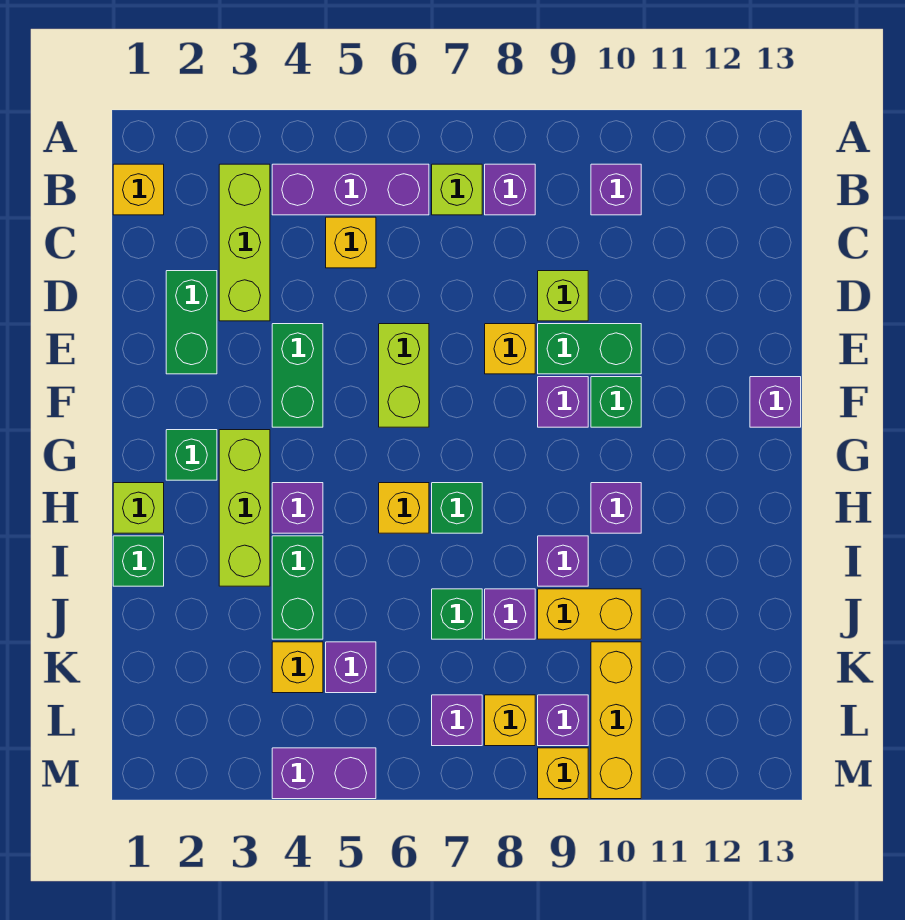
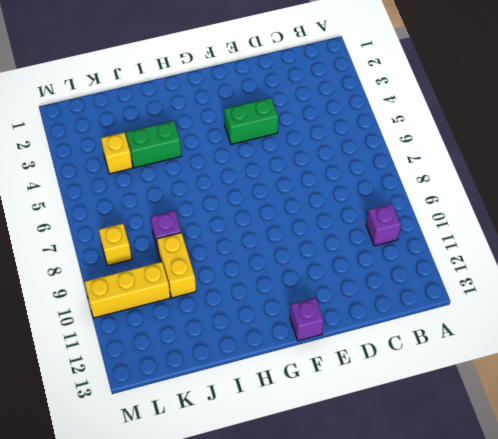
none -> yellow 1x1 brick [113,164,164,215]
none -> lime 1x3 brick [219,164,270,321]
none -> purple 1x3 brick [272,164,429,215]
none -> lime 1x1 brick [432,164,482,215]

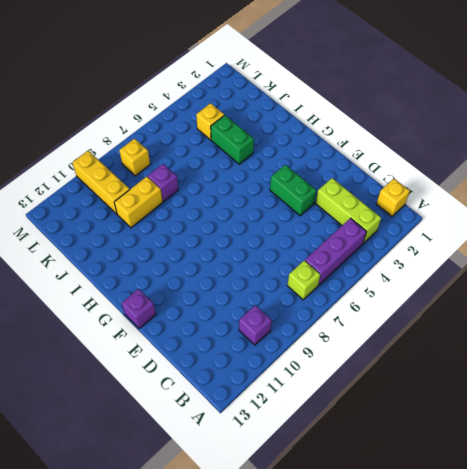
none -> purple 1x1 brick [485,164,535,215]
none -> yellow 1x1 brick [326,217,376,268]
none -> green 1x2 brick [166,271,217,374]
none -> lime 1x1 brick [538,271,588,321]

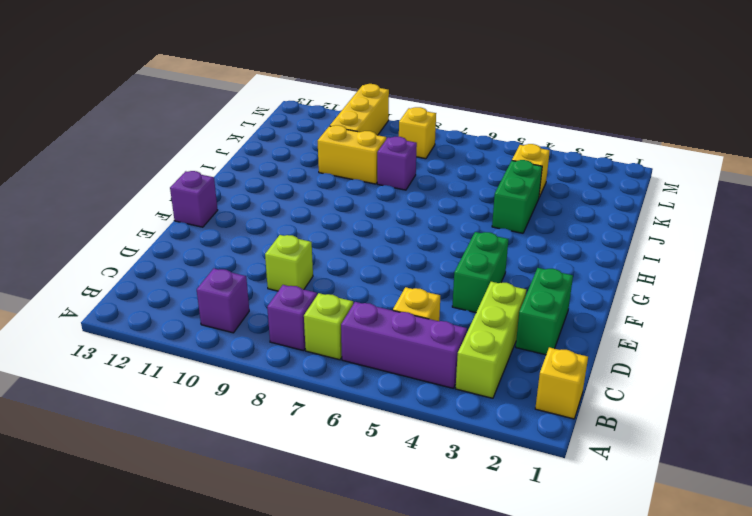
none -> lime 1x2 brick [379,324,429,427]
none -> yellow 1x1 brick [485,324,535,374]
none -> green 1x2 brick [538,324,641,374]
none -> purple 1x1 brick [538,377,588,427]

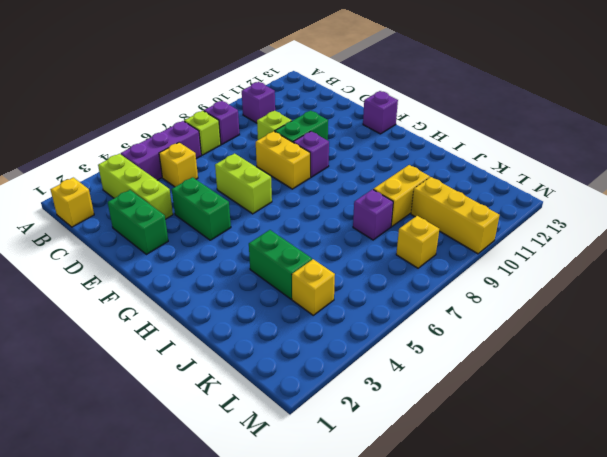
yellow 1x2 brick [256,131,310,189] -> yellow 1x1 brick [485,324,535,374]
none -> green 1x1 brick [591,377,641,427]
none -> green 1x1 brick [166,430,217,480]
none -> lime 1x3 brick [219,430,270,586]
none -> lime 1x1 brick [113,483,164,533]

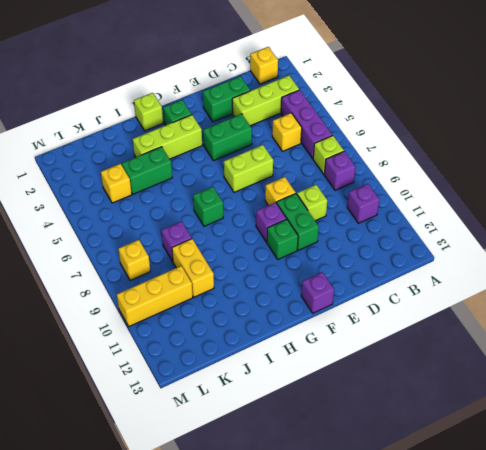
none -> purple 1x1 brick [272,483,323,533]
none -> yellow 1x1 brick [379,483,429,533]
none -> purple 1x1 brick [591,483,641,533]
none -> green 1x1 brick [113,536,164,586]

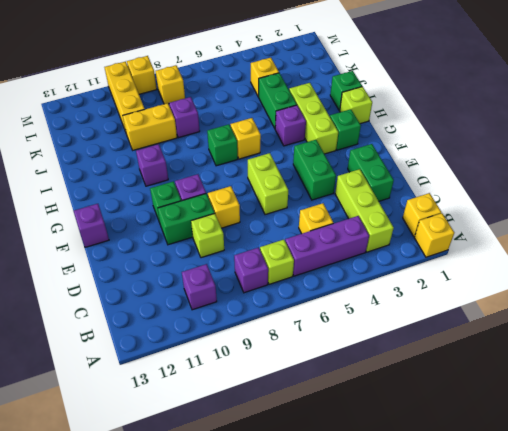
yellow 1x1 brick [414,213,454,257] -> none
none -> purple 1x1 brick [538,536,588,586]
none -> green 1x1 brick [432,589,482,639]
none -> purple 1x1 brick [326,642,376,693]
none -> purple 1x1 brick [432,695,482,746]

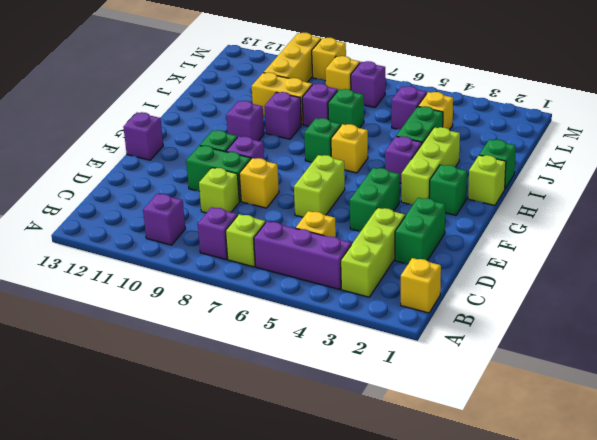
none -> purple 1x1 brick [538,695,588,746]
none -> purple 1x2 brick [272,748,376,799]

